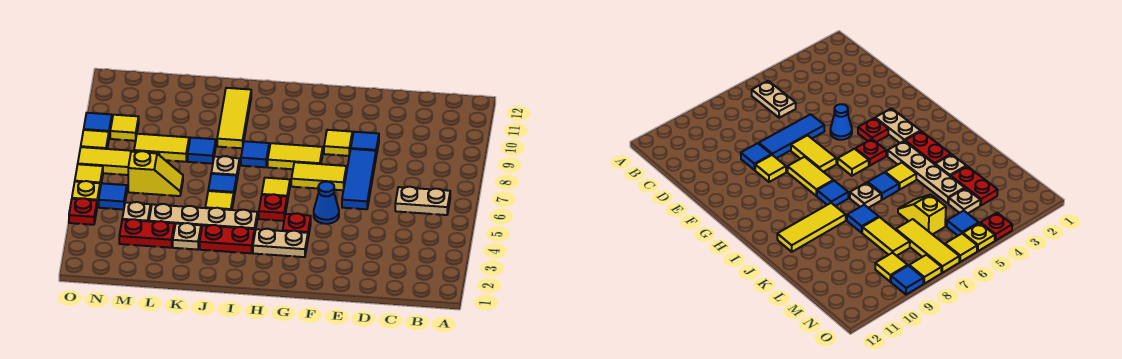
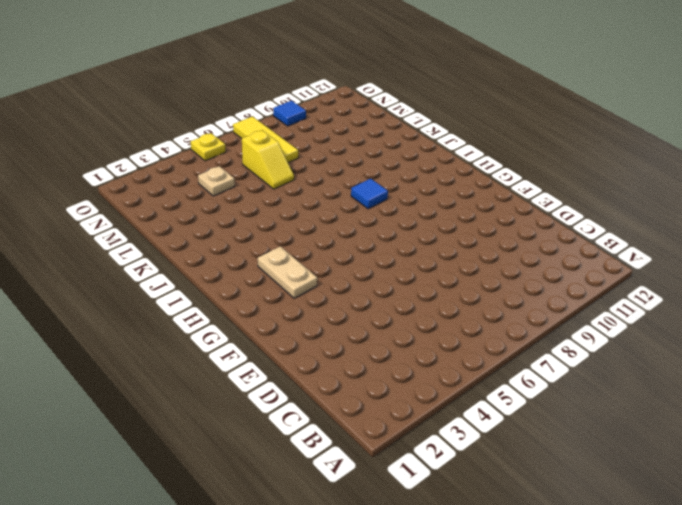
none -> tan 1x2 plate [395,187,450,215]
none -> blue 1x3 tile [342,149,376,209]
none -> blue 1x1 tile [351,132,379,156]
none -> blue 1x1 cone [314,182,339,224]

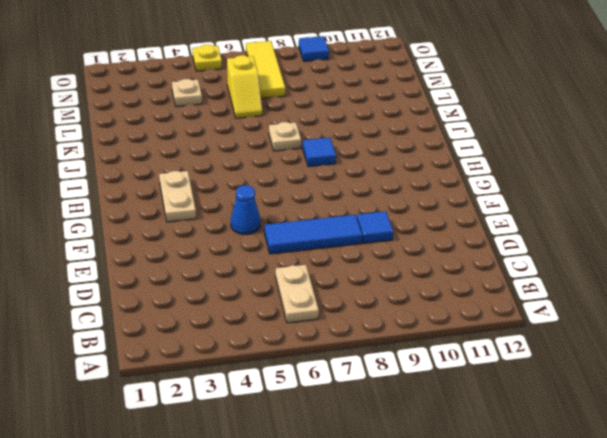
none -> yellow 1x2 tile [291,162,346,190]
none -> yellow 1x1 tile [324,130,352,156]
none -> red 1x1 plate [283,213,311,237]
none -> yellow 1x2 tile [268,143,323,169]

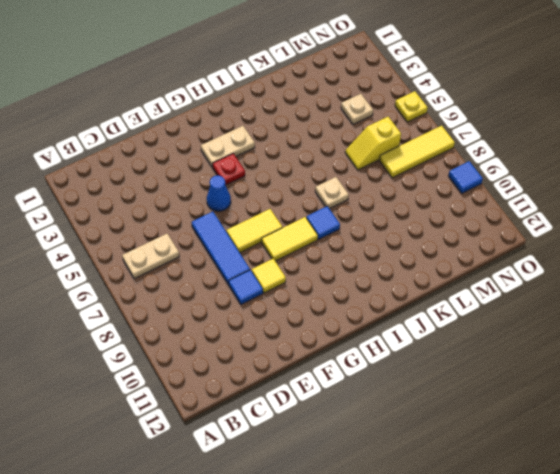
none -> red 1x1 plate [259,194,287,221]
none -> yellow 1x1 tile [262,178,290,202]
none -> red 1x2 plate [200,225,254,253]
none -> tan 1x4 plate [149,204,257,236]

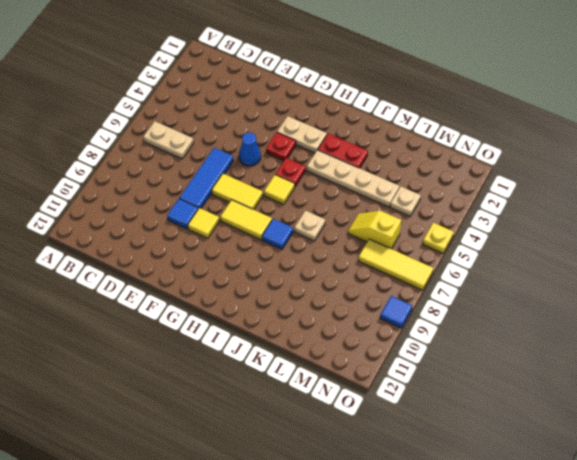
none -> yellow 1x1 tile [205,191,234,210]
none -> blue 1x1 tile [208,174,237,196]
none -> yellow 1x3 tile [217,88,251,148]
none -> tan 1x1 plate [173,223,201,250]

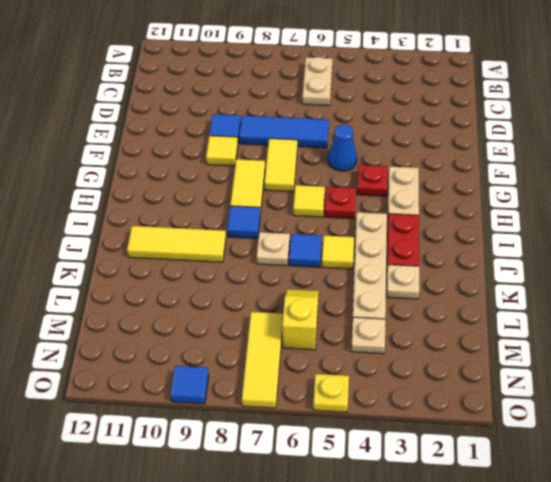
none -> blue 1x1 tile [188,138,216,164]
none -> red 1x2 plate [119,219,174,248]
none -> yellow 1x2 tile [134,134,189,162]
none -> blue 1x1 tile [99,183,127,209]

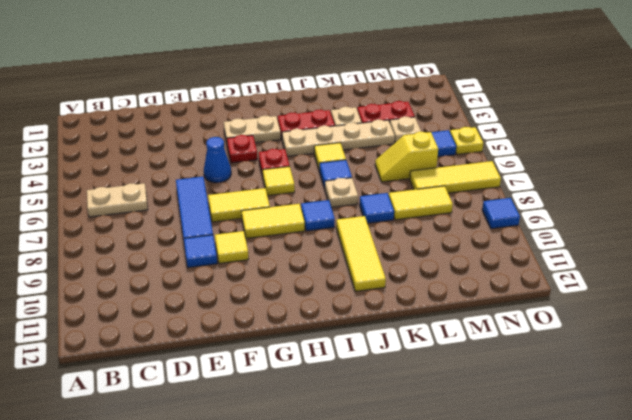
none -> yellow 1x1 tile [110,115,139,141]
none -> red 1x1 plate [69,198,97,225]
none -> yellow 1x1 tile [75,164,103,188]
none -> yellow 1x1 tile [81,130,109,149]

